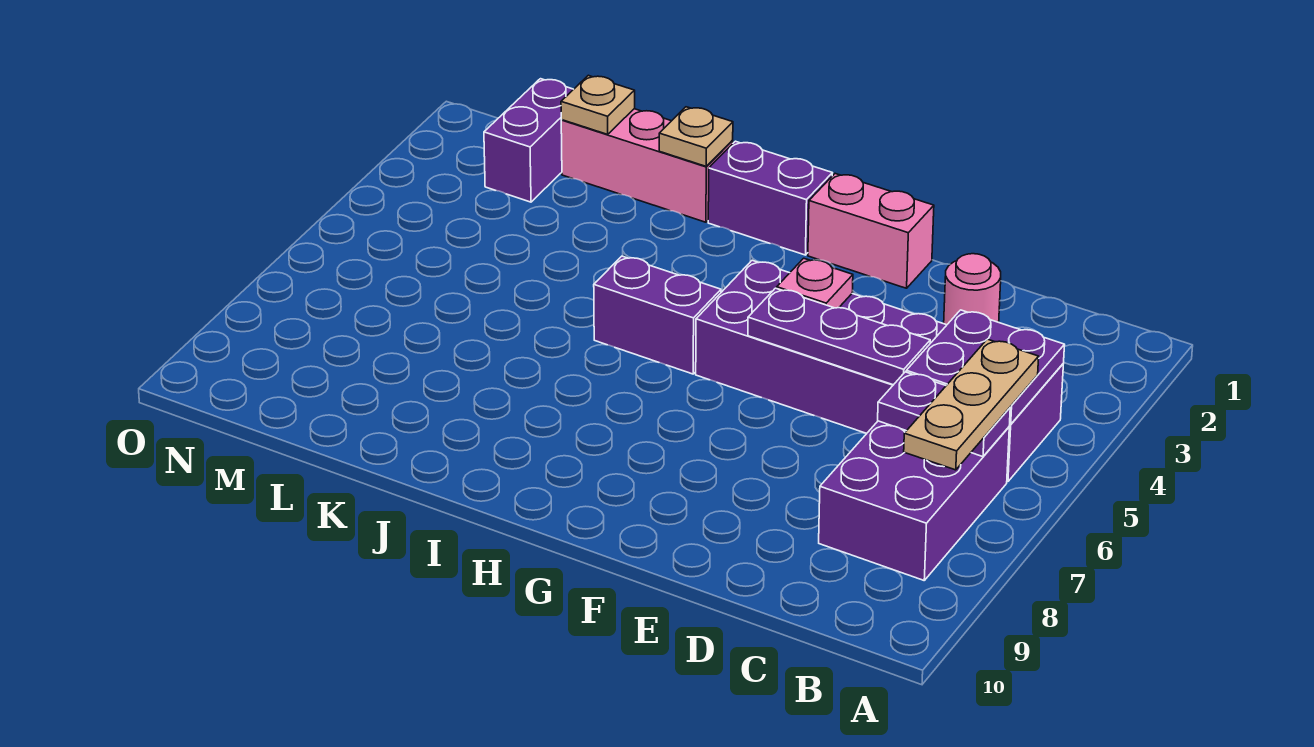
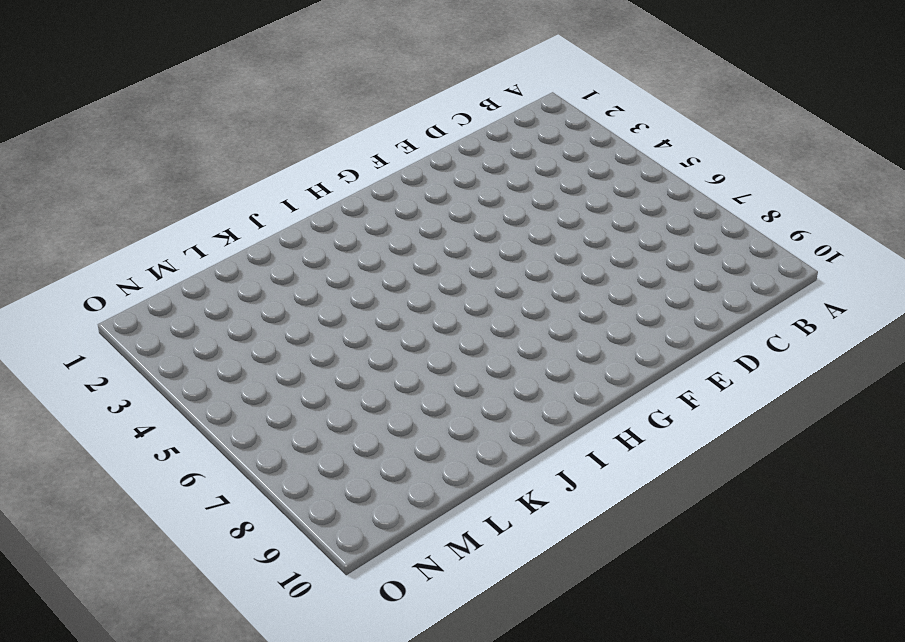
none -> purple 2x6 brick [696,260,1063,482]
none -> purple 2x3 brick [819,421,1009,580]
none -> pink 1x1 round brick [944,254,1001,325]

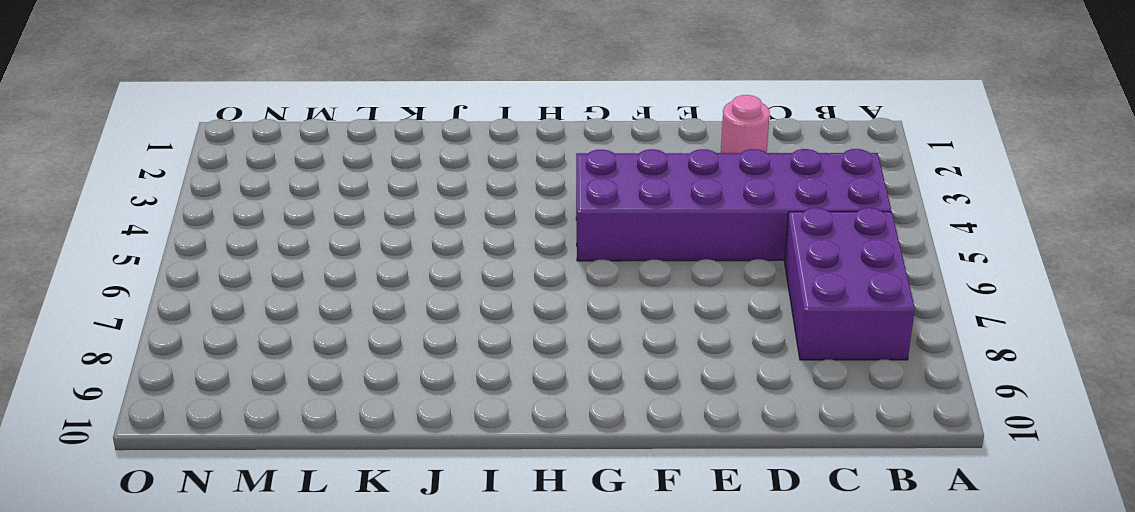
none -> pink 1x2 brick [808,174,934,288]
none -> purple 1x2 brick [708,141,832,255]
none -> purple 1x2 brick [594,256,721,374]

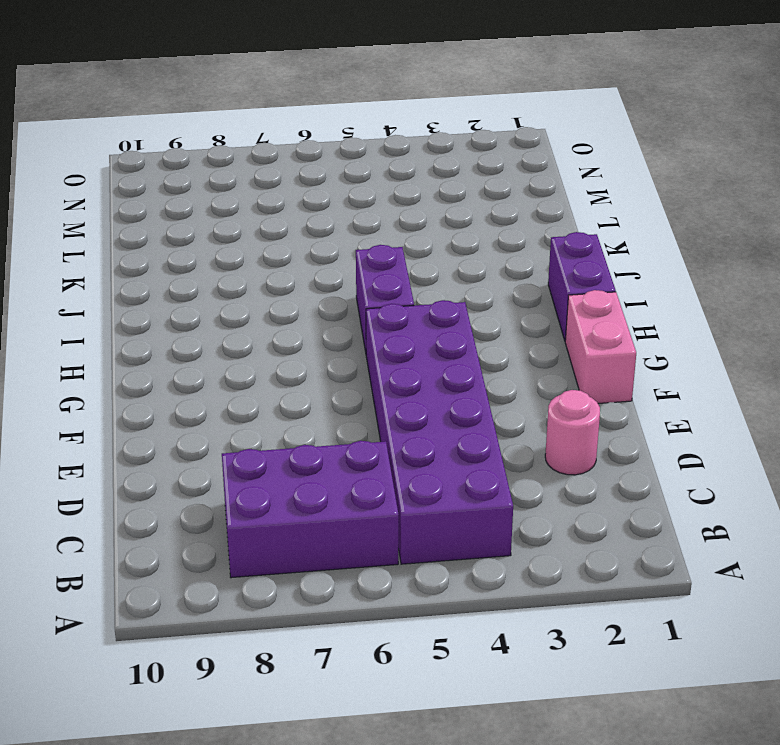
none -> pink 1x3 brick [561,109,733,222]
none -> purple 1x2 brick [484,79,573,202]
none -> purple 2x2 plate [906,310,1065,424]

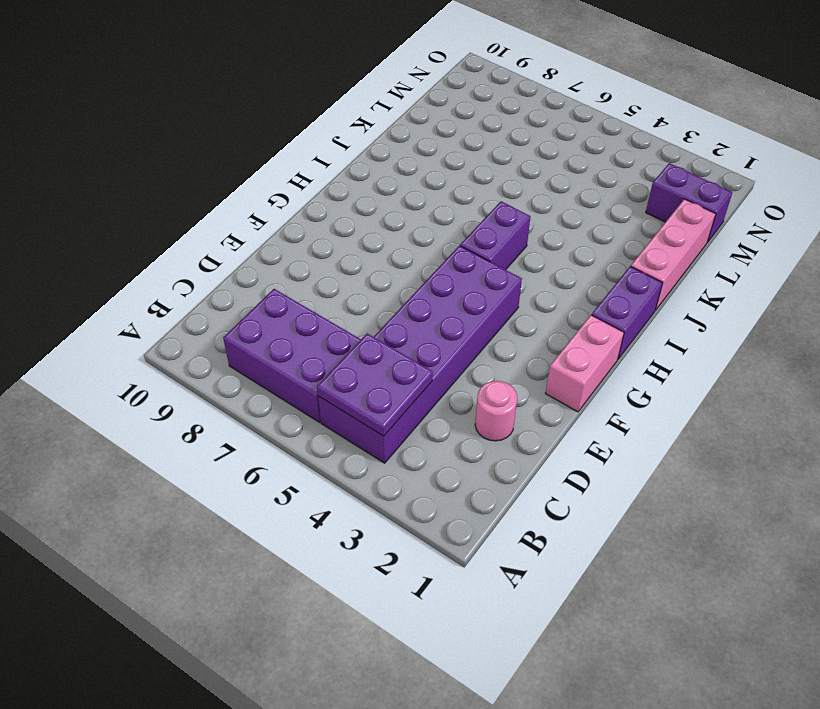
none -> purple 1x2 plate [878,372,1010,457]
none -> purple 1x3 plate [748,288,930,385]
none -> pink 1x1 plate [777,258,853,308]

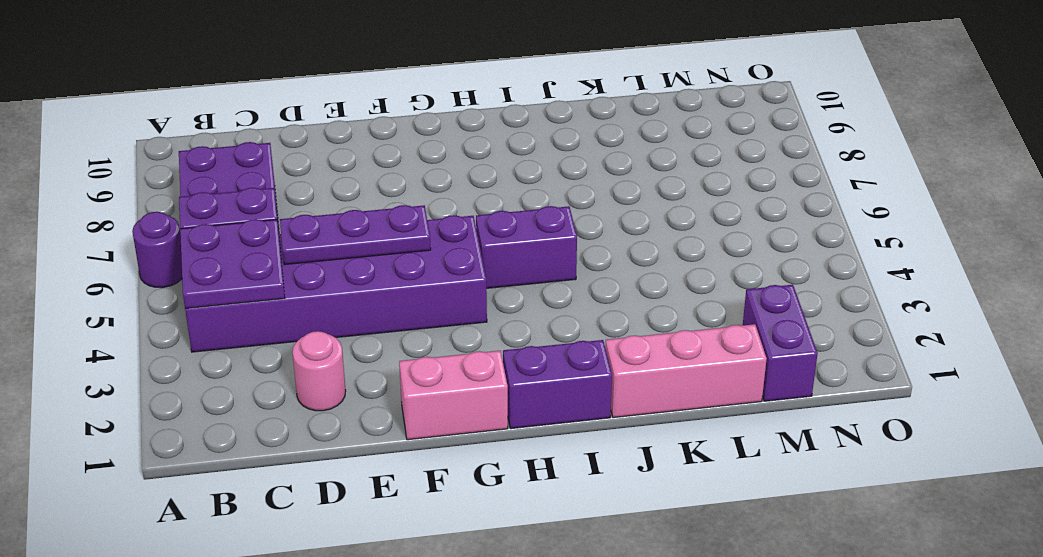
purple 1x1 round brick [132,212,182,288] -> none
none -> pink 1x1 plate [777,258,853,308]
none -> tan 1x1 plate [659,107,733,166]
none -> tan 1x1 plate [561,75,635,134]

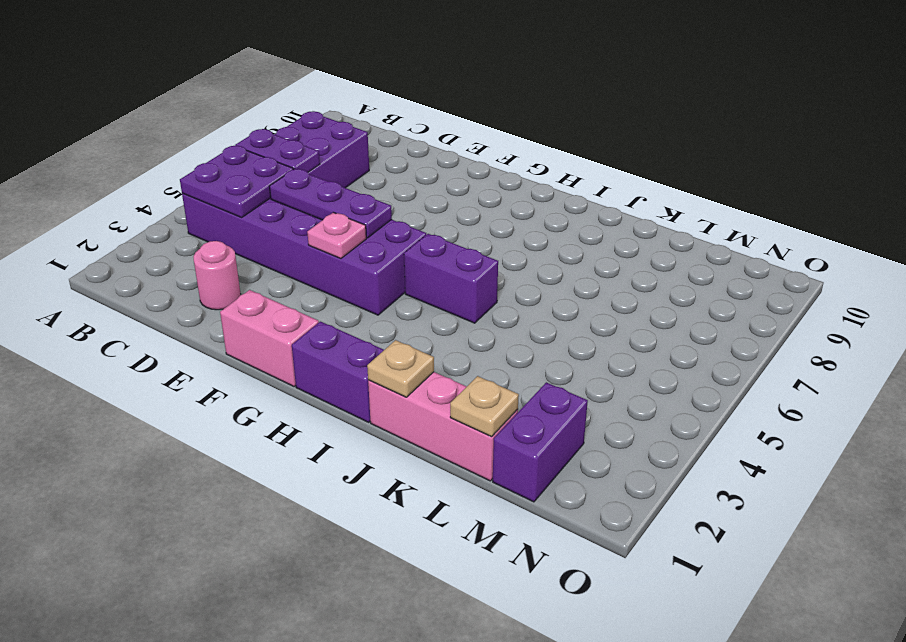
none -> tan 1x3 plate [904,339,1039,470]

